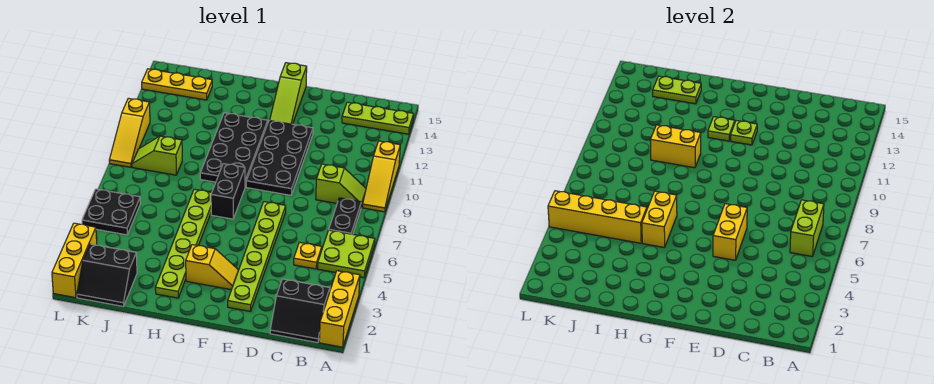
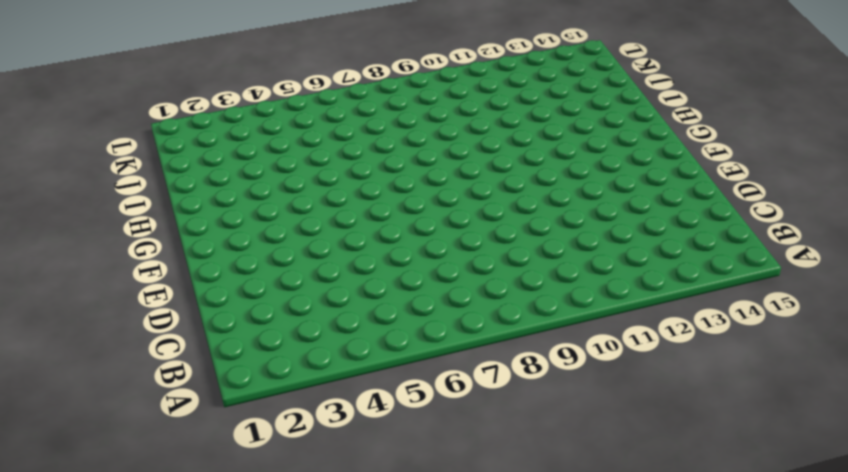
none -> yellow 1x3 brick [319,271,360,347]
none -> lime 2x2 plate [318,230,375,278]
none -> yellow 1x3 slope [363,141,400,212]

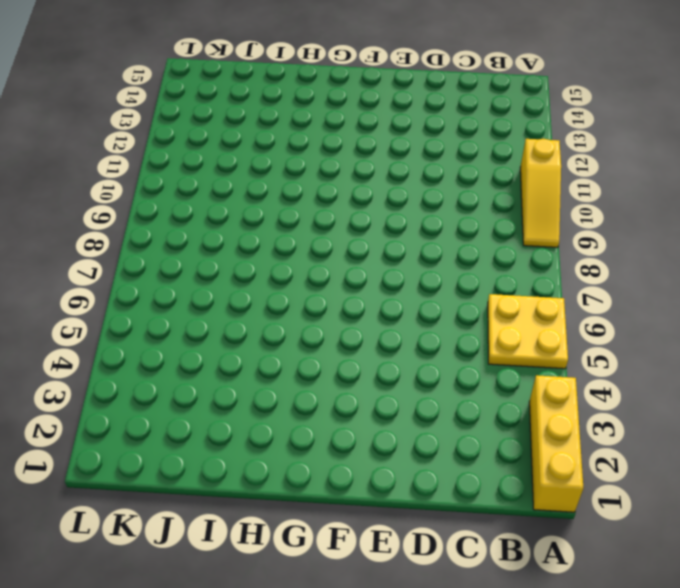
yellow 2x2 plate [488,294,568,369] -> lime 2x2 plate [318,230,375,278]
none -> lime 1x3 plate [342,102,414,134]
none -> black 2x2 slope [270,279,330,343]
none -> black 1x2 plate [329,198,361,234]

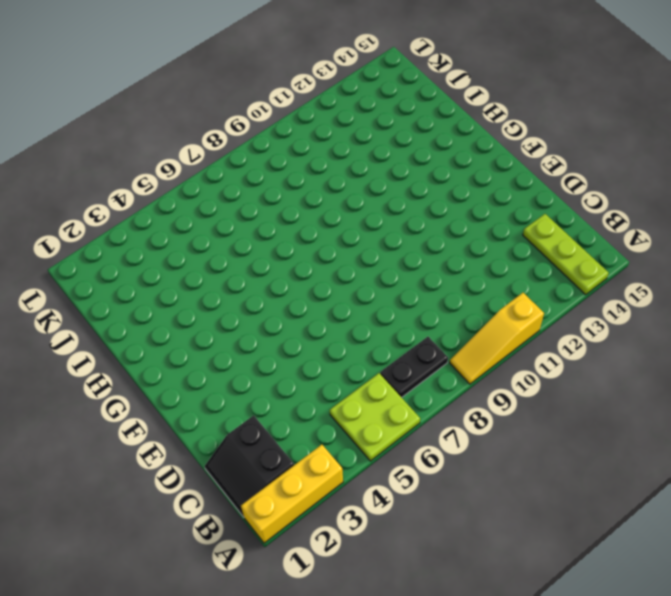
none -> lime 1x2 slope [316,164,366,207]
none -> yellow 1x1 plate [294,242,322,269]
none -> lime 1x6 plate [228,202,286,311]

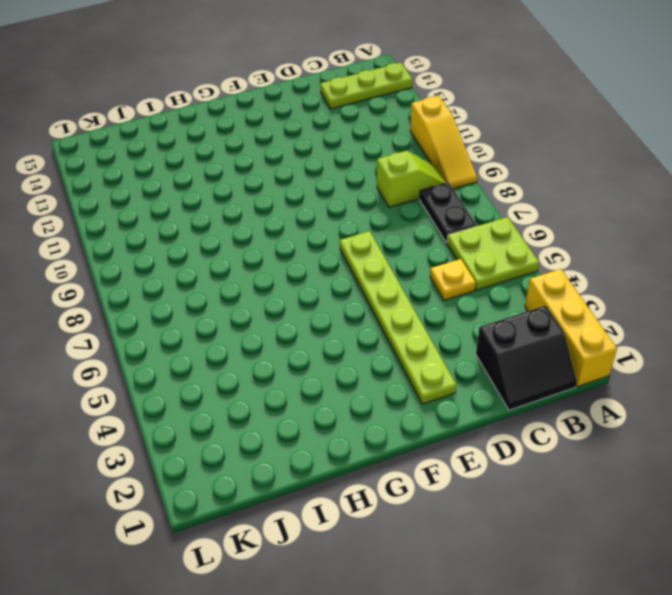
none -> black 2x4 plate [246,120,313,195]
none -> yellow 1x2 slope [186,245,238,290]
none -> lime 1x3 slope [270,63,307,124]

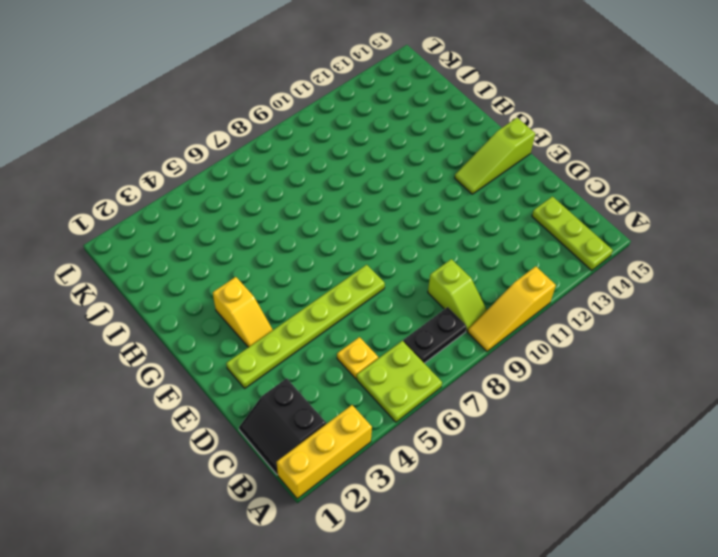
none -> black 2x4 plate [246,120,313,195]
none -> black 1x2 brick [211,164,245,219]
none -> black 2x4 plate [200,113,268,186]

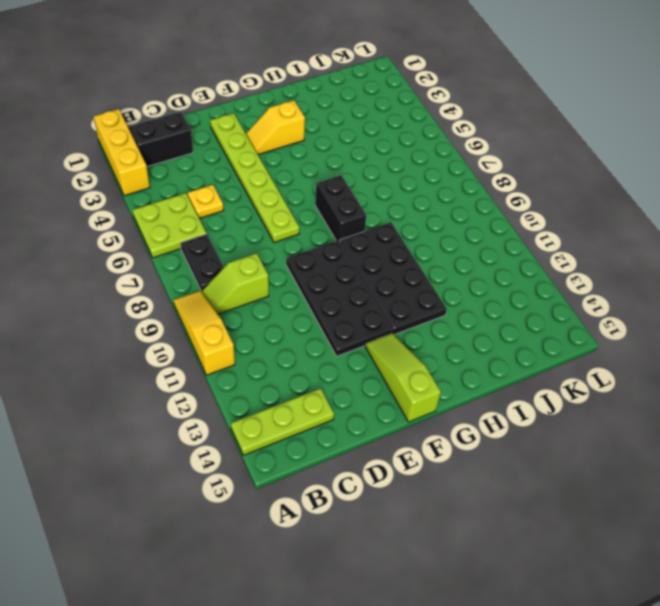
none -> lime 1x6 plate [155,189,212,298]
none -> black 2x2 slope [77,244,137,307]
none -> lime 1x2 slope [132,136,182,175]

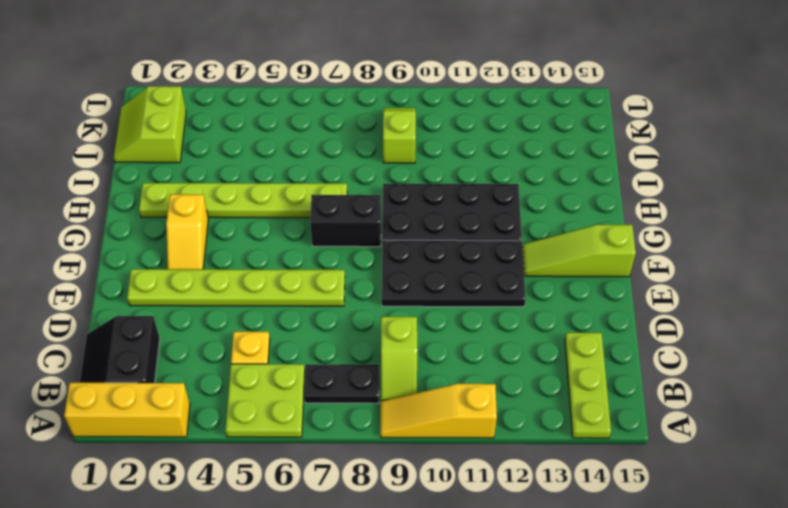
lime 2x2 slope [114,86,186,163] -> black 2x2 slope [77,244,137,307]
none -> yellow 1x3 plate [142,69,212,100]
none -> black 2x2 plate [82,189,140,235]
none -> yellow 1x3 brick [52,223,97,298]

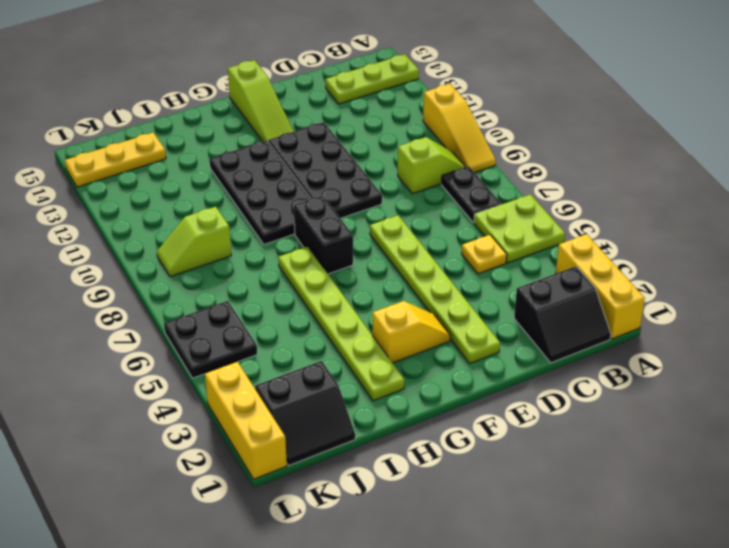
none -> yellow 1x3 slope [109,98,150,167]
none -> lime 1x2 brick [790,200,824,257]
none -> yellow 1x2 brick [713,204,747,260]

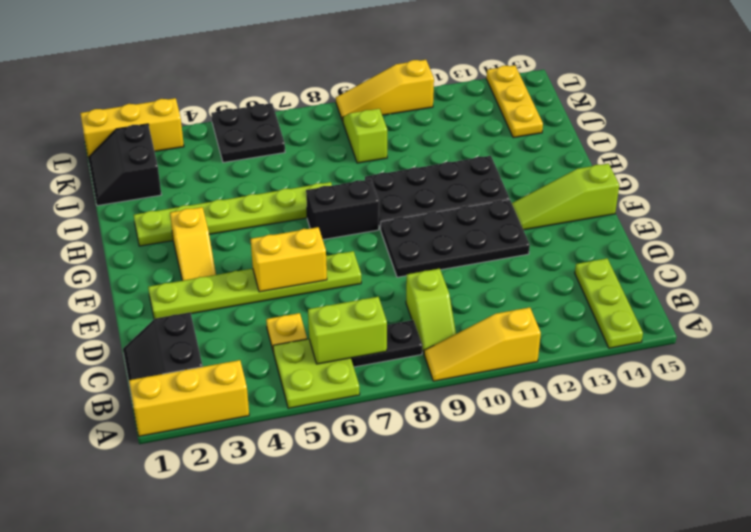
none -> lime 1x1 plate [731,121,757,145]
none -> lime 1x1 plate [708,117,735,141]
none -> yellow 1x2 brick [642,191,677,248]

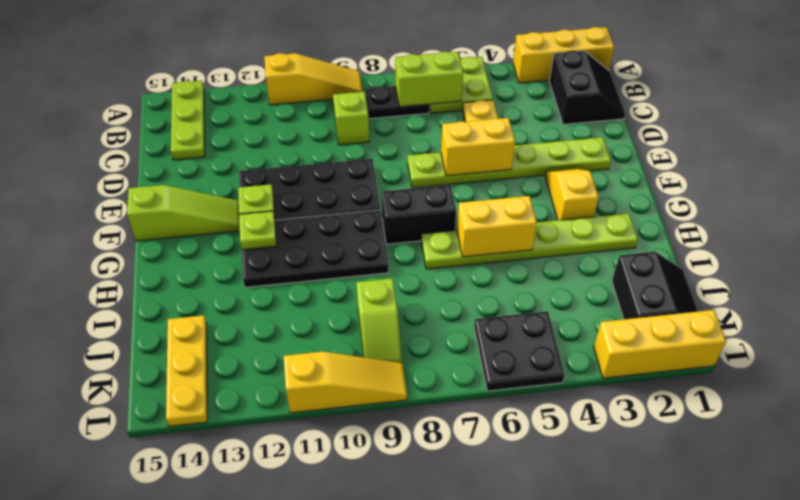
none -> yellow 1x2 brick [650,125,701,168]
none -> yellow 1x4 brick [548,191,647,243]
none -> lime 1x2 plate [653,76,701,104]

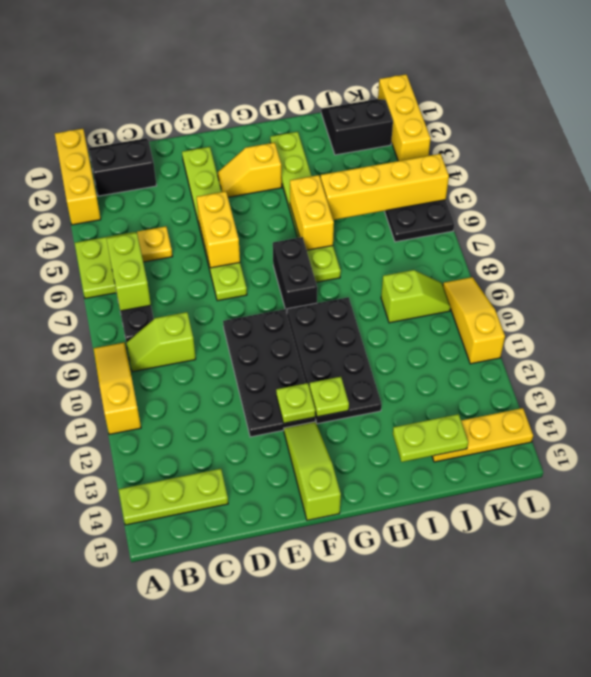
none -> yellow 1x2 brick [650,125,701,168]

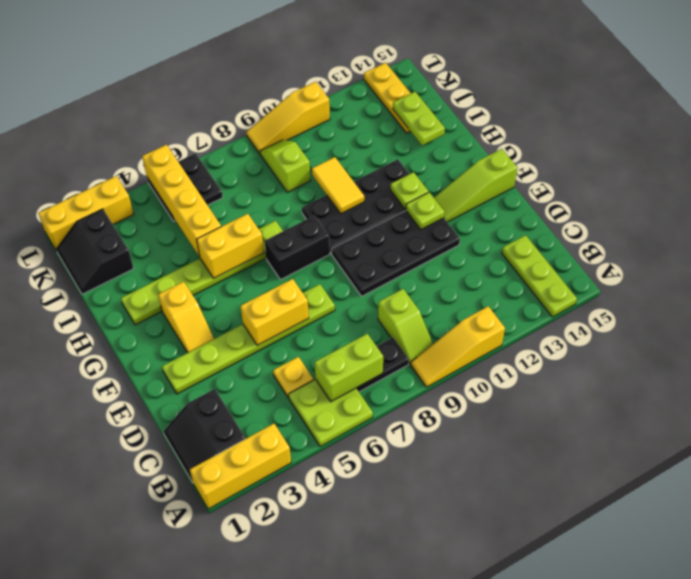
yellow 1x2 tile [312,157,364,214] -> yellow 1x2 brick [650,125,701,168]

